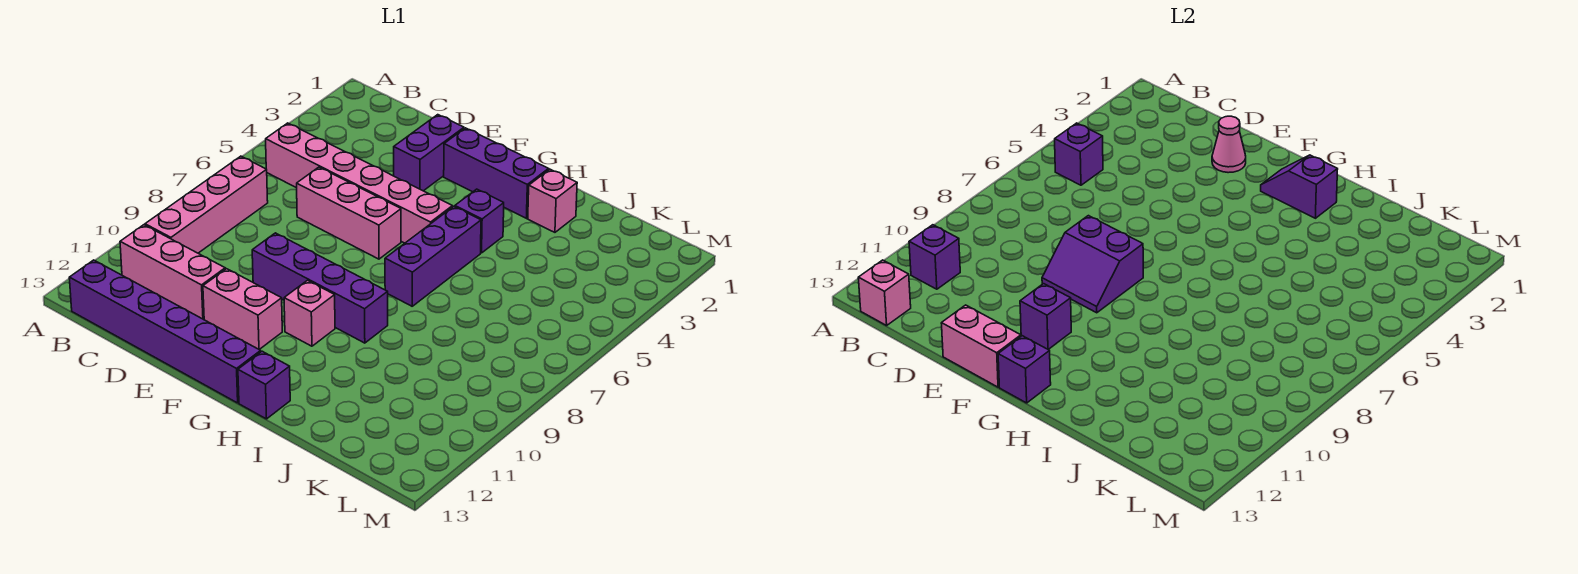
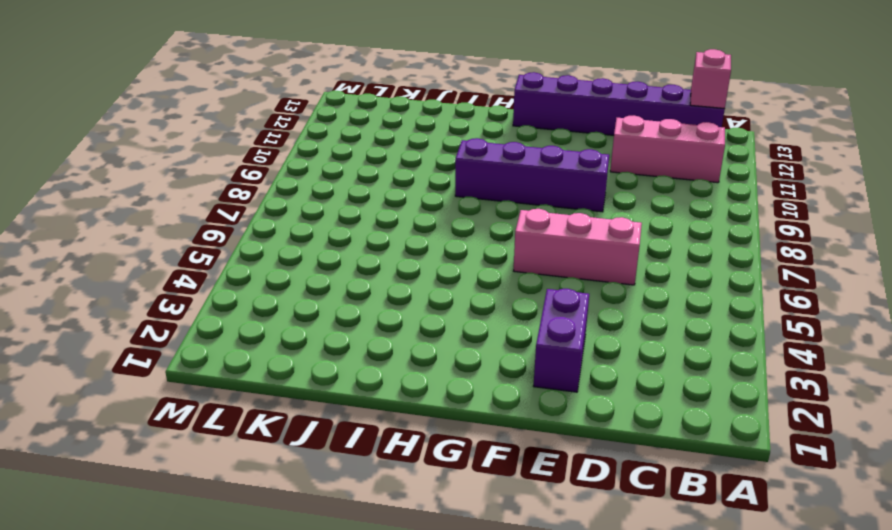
none -> pink 1x6 brick [266,123,453,243]
none -> pink 1x4 brick [145,156,268,253]
none -> pink 1x2 brick [203,269,282,349]

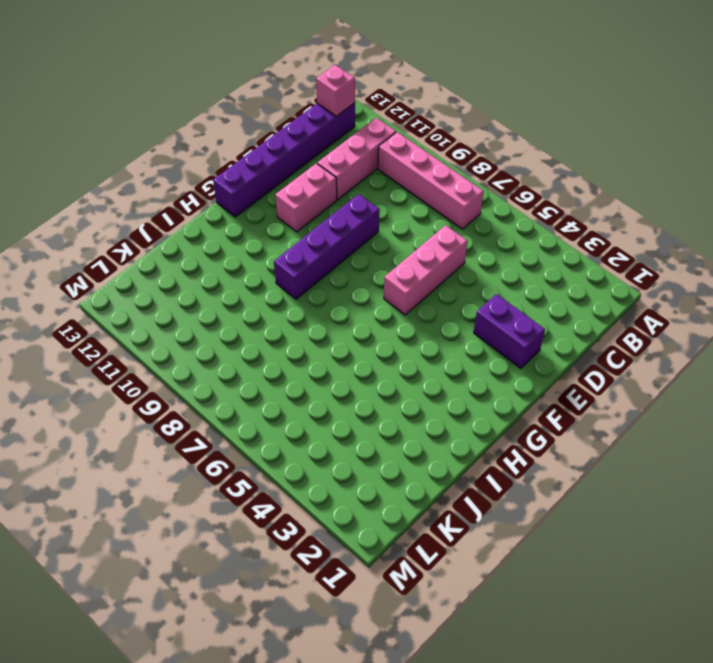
none -> pink 1x6 brick [266,123,453,243]
none -> purple 1x3 brick [444,128,549,218]
none -> pink 1x1 brick [284,280,335,346]

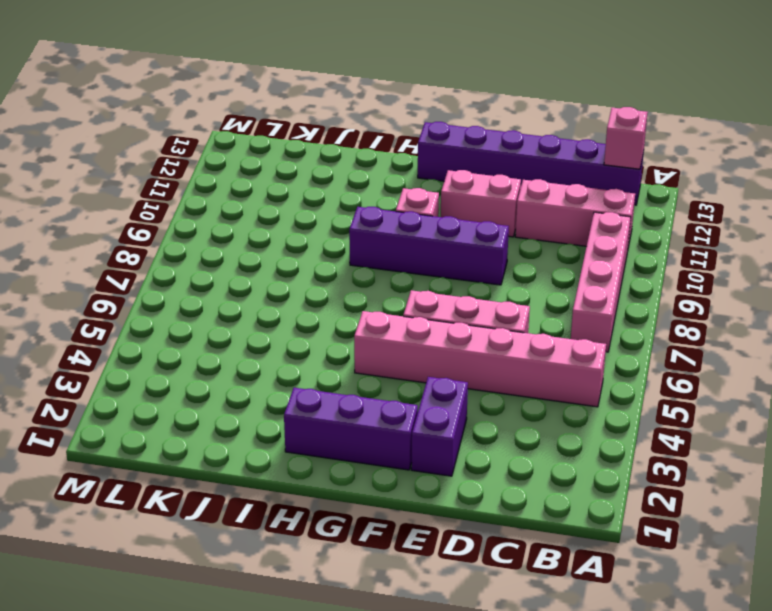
none -> purple 1x1 brick [455,189,504,253]
none -> purple 1x3 brick [385,207,481,306]
none -> purple 1x1 brick [238,351,290,419]

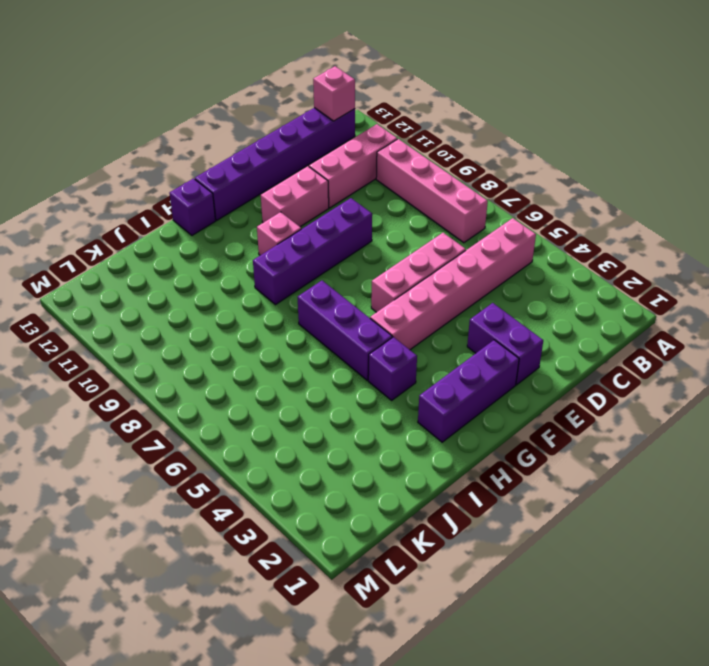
none -> pink 1x1 brick [528,169,577,232]
none -> purple 1x1 brick [1055,123,1103,185]
none -> purple 1x1 brick [909,225,960,289]

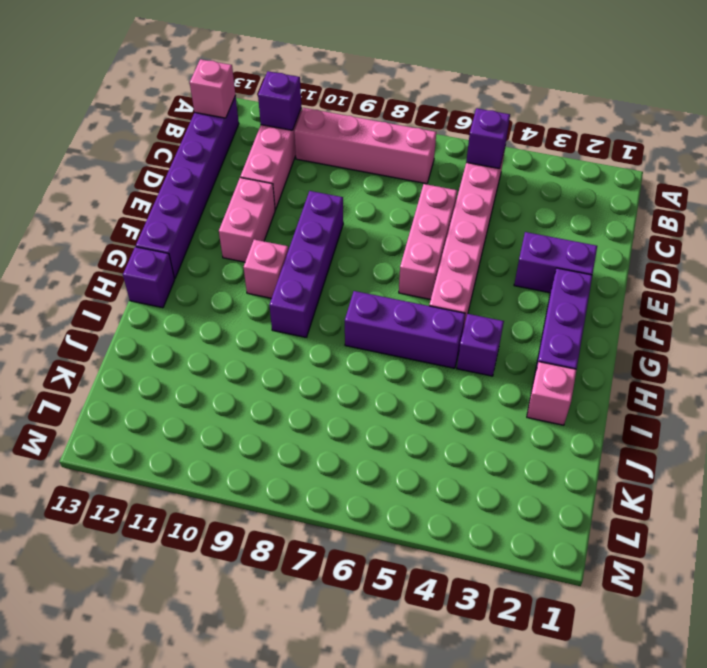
none -> pink 1x1 cone [1212,116,1246,173]
none -> purple 2x2 slope [1042,216,1143,313]
none -> pink 1x2 brick [941,305,1021,387]

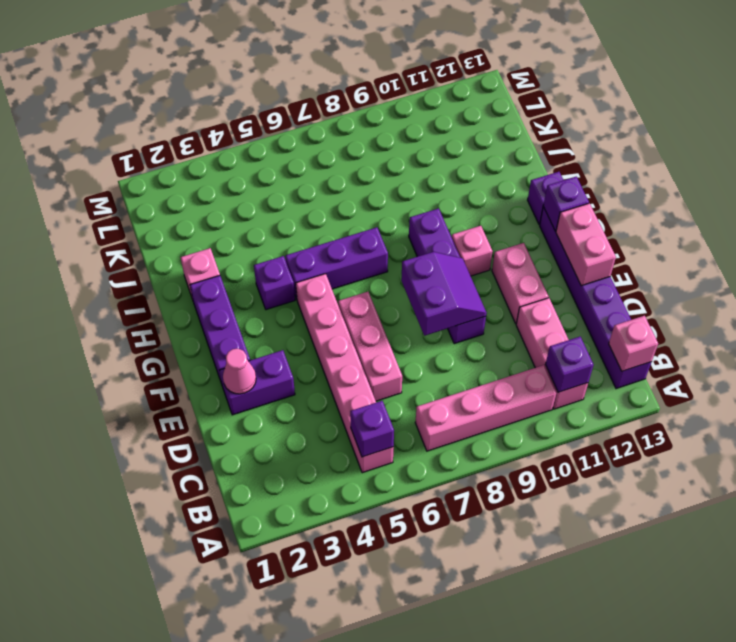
none -> purple 1x1 brick [1020,284,1071,349]
none -> purple 1x2 slope [1261,155,1338,218]

